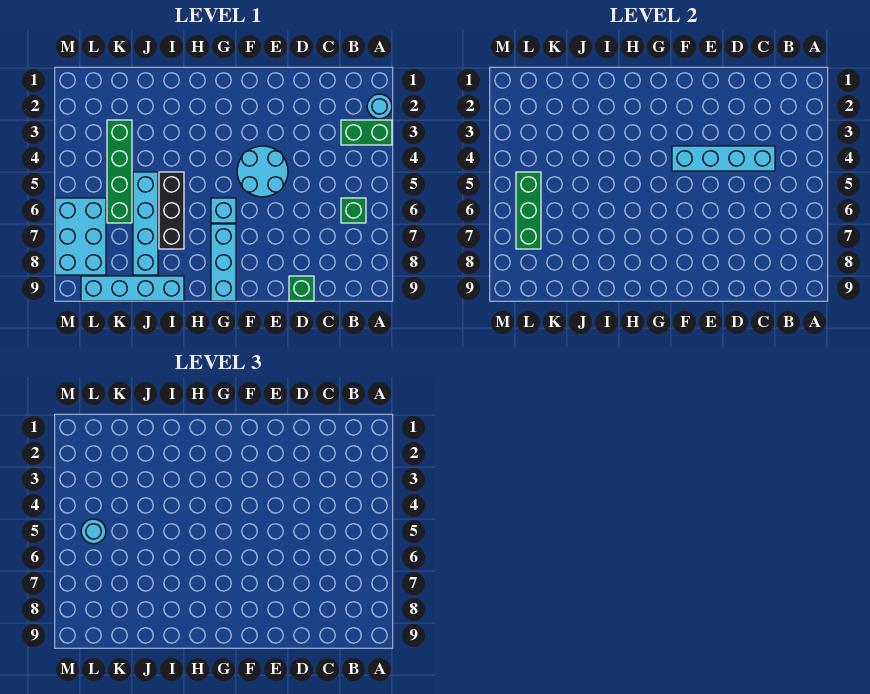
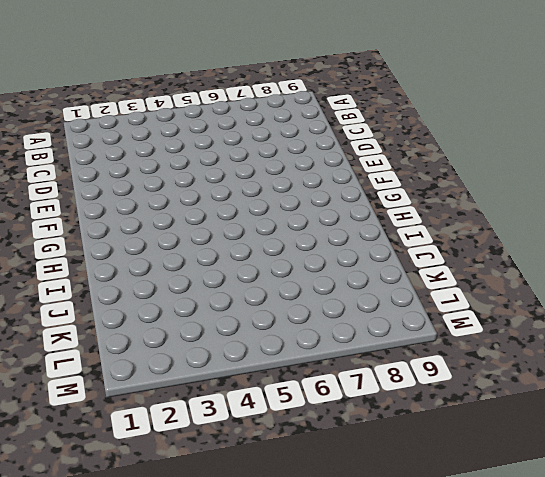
none -> cyan 1x1 round brick [367,94,392,119]
none -> green 1x2 brick [341,120,392,145]
none -> green 1x1 brick [341,198,366,223]

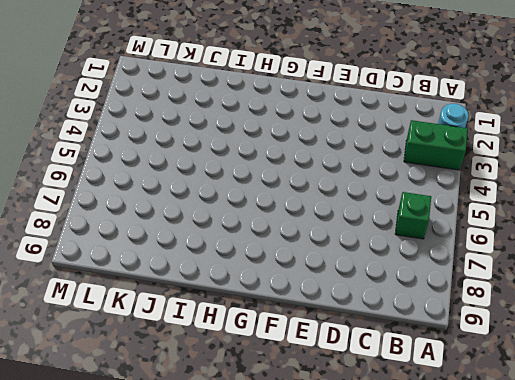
none -> green 1x1 brick [289,276,314,301]
none -> cyan 2x2 round brick [237,146,288,197]
none -> cyan 1x1 brick [211,198,236,223]

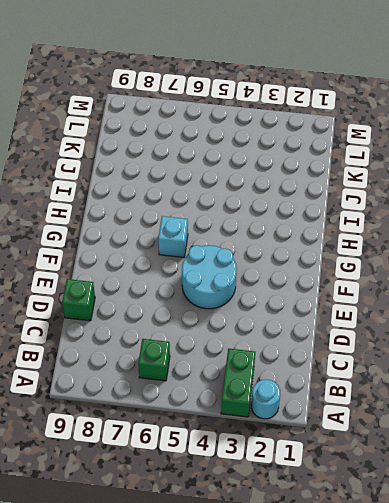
none -> cyan 1x3 brick [211,224,236,301]
none -> black 1x3 brick [159,172,184,249]
none -> cyan 1x4 brick [81,276,184,301]

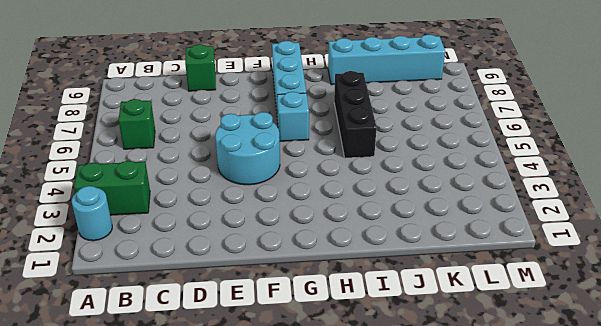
none -> cyan 1x4 brick [133,172,158,275]
none -> green 1x4 brick [107,120,132,223]
none -> cyan 2x3 brick [55,198,106,275]

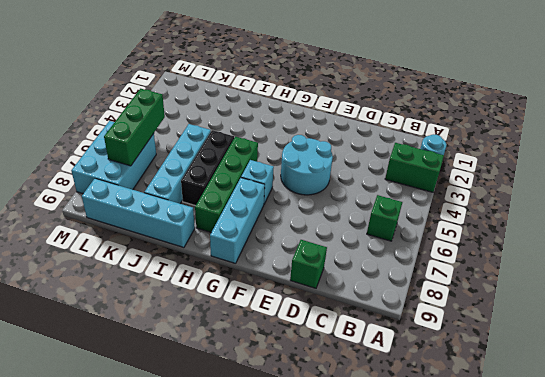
green 1x4 brick [195,137,258,232] -> green 1x4 brick moved to [107,120,132,223]
none -> cyan 1x4 brick [672,146,775,171]
none -> cyan 1x1 round brick [81,519,106,544]

